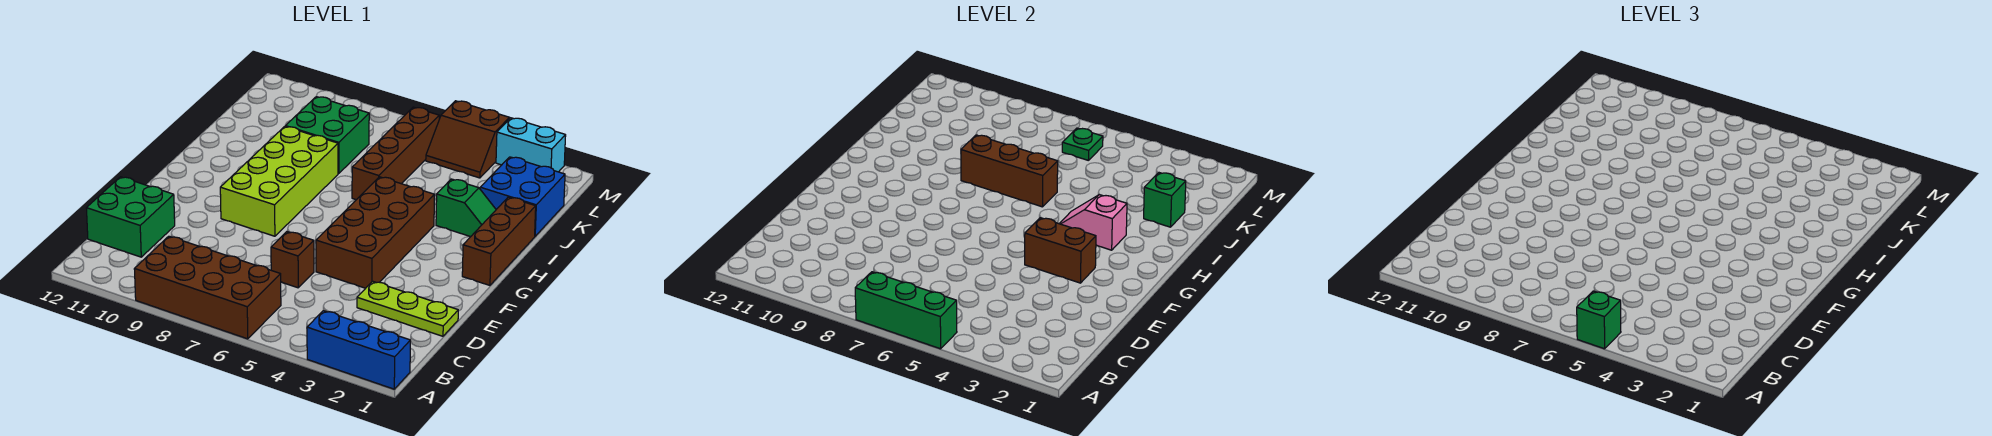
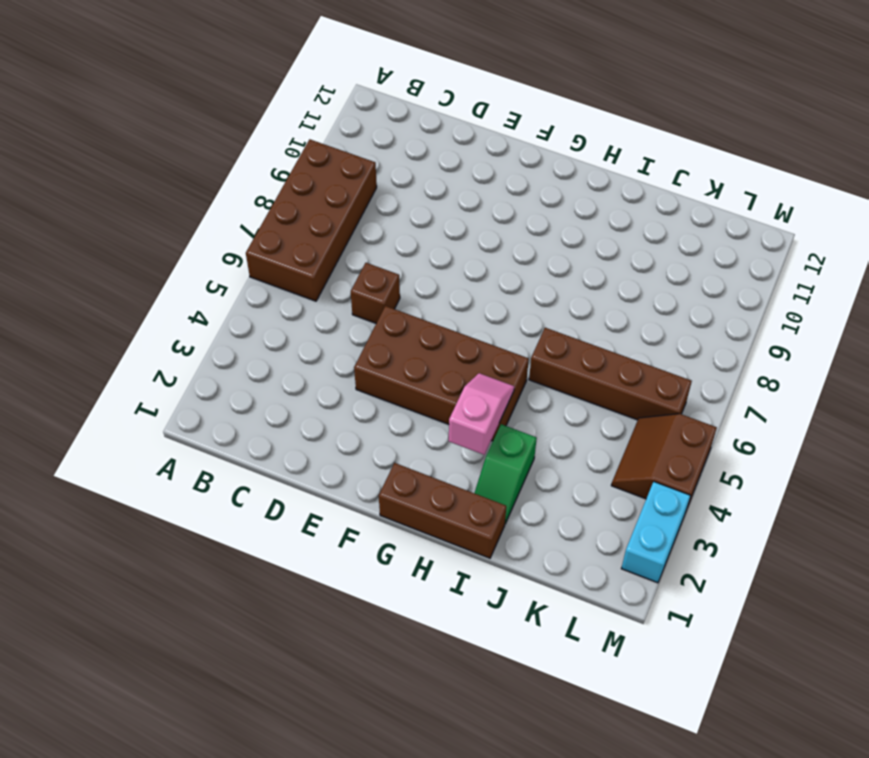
none -> blue 1x3 brick [307,311,410,389]
none -> green 2x2 brick [86,177,175,257]
none -> lime 1x3 plate [357,281,458,336]

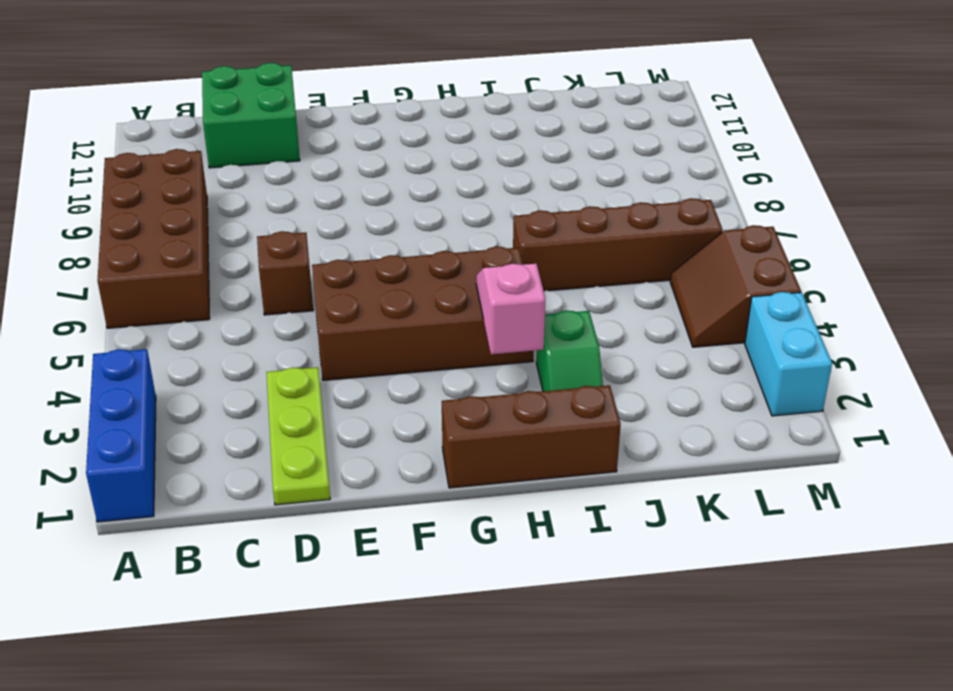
none -> lime 2x4 brick [220,127,338,236]
none -> blue 2x2 brick [480,157,565,236]
none -> green 2x2 brick [285,97,369,174]

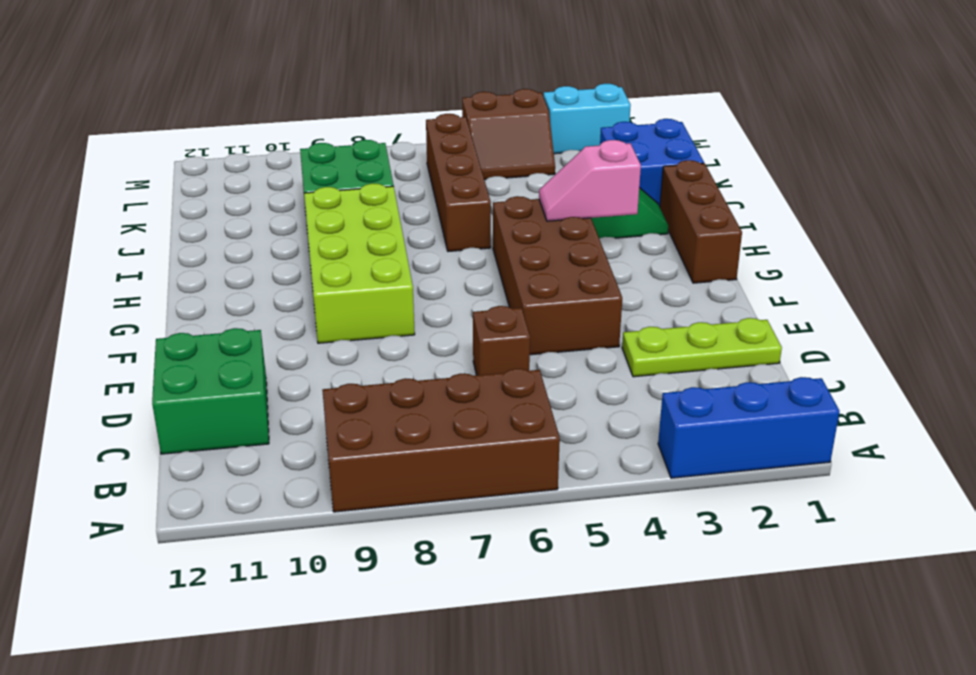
none -> green 1x3 brick [855,272,957,349]
none -> brown 1x2 brick [1025,218,1096,283]
none -> brown 1x3 brick [961,135,1058,207]

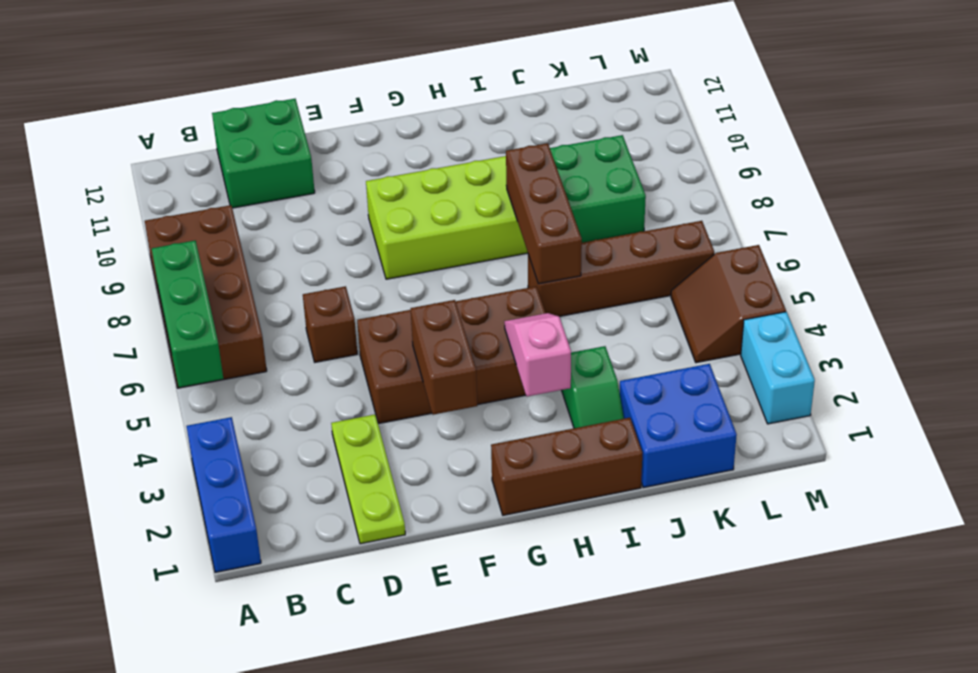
none -> green 1x1 brick [1144,173,1186,227]
none -> green 1x1 plate [1062,128,1103,160]
none -> green 1x1 brick [1577,291,1621,349]

